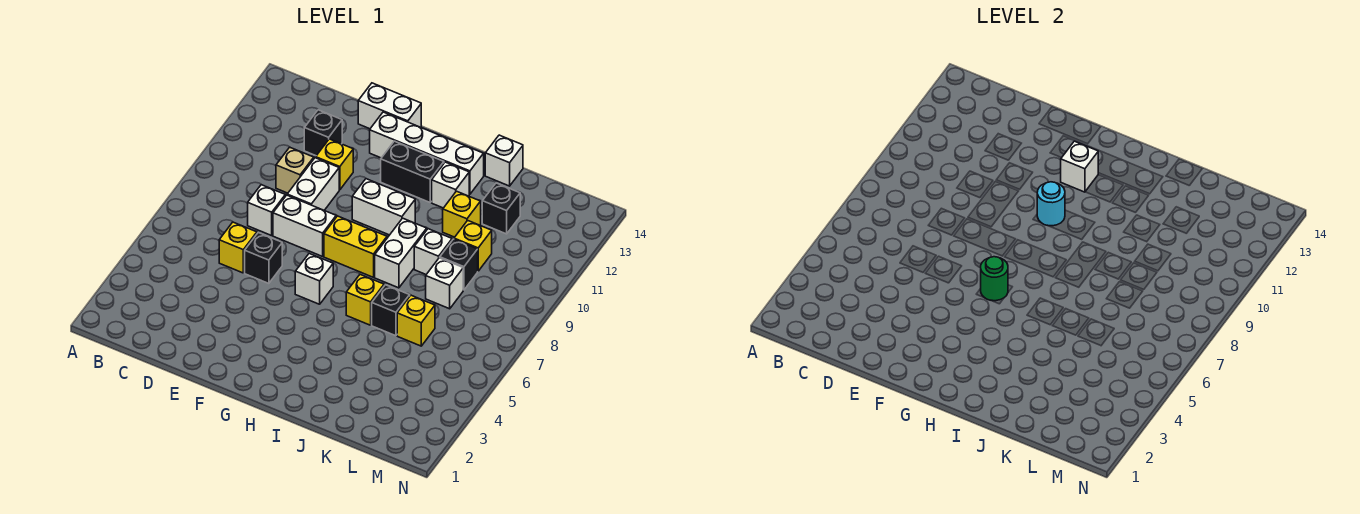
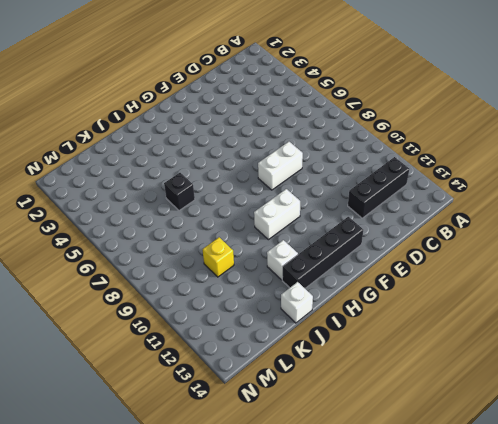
black 1x3 brick [348,157,409,218] -> black 1x1 brick [304,110,342,156]
black 1x4 brick [282,217,363,288] -> white 1x4 brick [370,112,484,194]
none -> yellow 1x1 brick [219,222,257,273]
none -> white 1x1 brick [248,185,285,236]
none -> tan 1x1 brick [276,147,314,193]

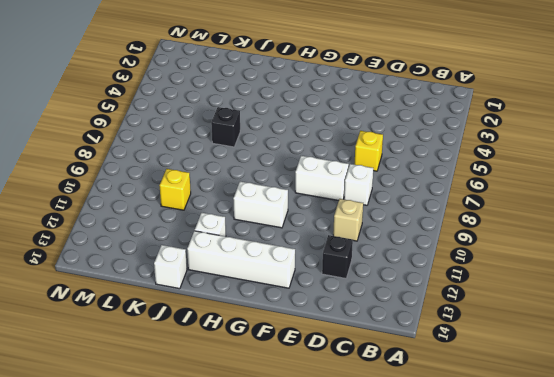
none -> black 1x1 brick [245,233,282,284]
none -> white 1x2 brick [287,158,339,210]
none -> yellow 1x1 brick [316,139,353,190]

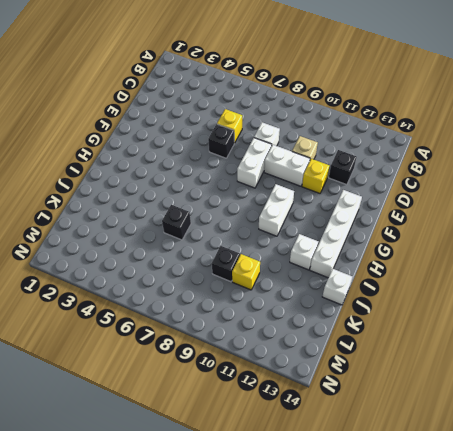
none -> white 1x2 brick [358,83,421,129]
none -> white 1x1 brick [295,254,333,304]
none -> yellow 1x2 brick [324,216,387,277]

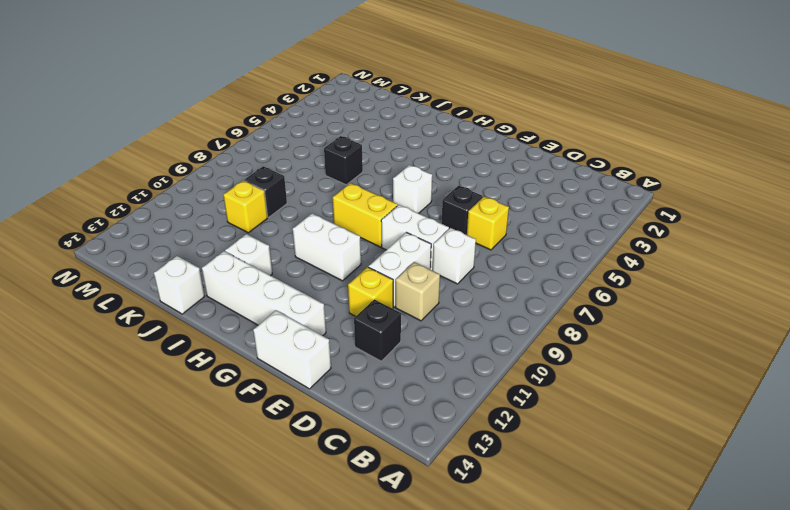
none -> black 1x2 brick [381,141,444,202]
none -> yellow 1x1 brick [346,275,384,325]
none -> white 1x2 brick [375,218,427,288]

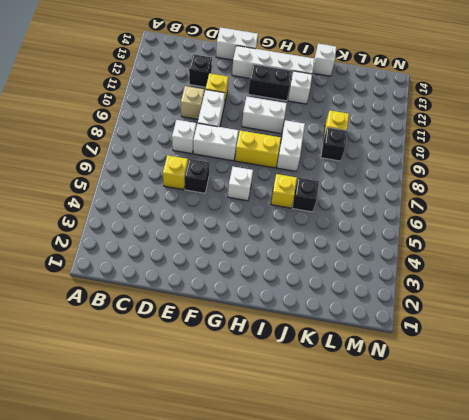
none -> white 1x1 brick [414,229,452,274]
none -> yellow 1x1 brick [443,191,481,237]
none -> yellow 1x1 brick [397,295,435,346]

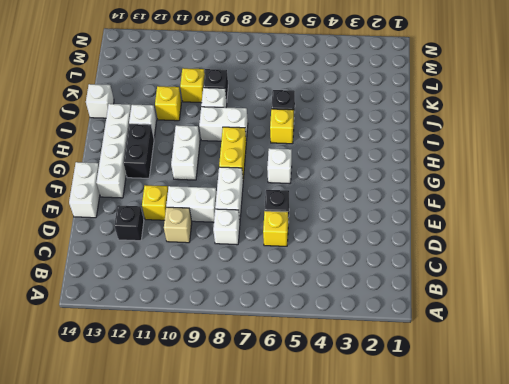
none -> yellow 1x1 brick [397,295,435,346]
none -> white 1x1 brick [426,258,463,309]
none -> black 1x1 brick [482,183,520,234]

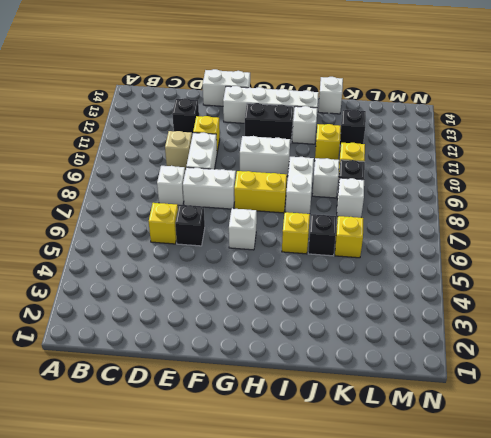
none -> green 1x1 round brick [981,257,1008,301]
none -> cyan 1x1 round brick [1037,182,1065,226]
none -> white 1x1 brick [1061,141,1098,192]

